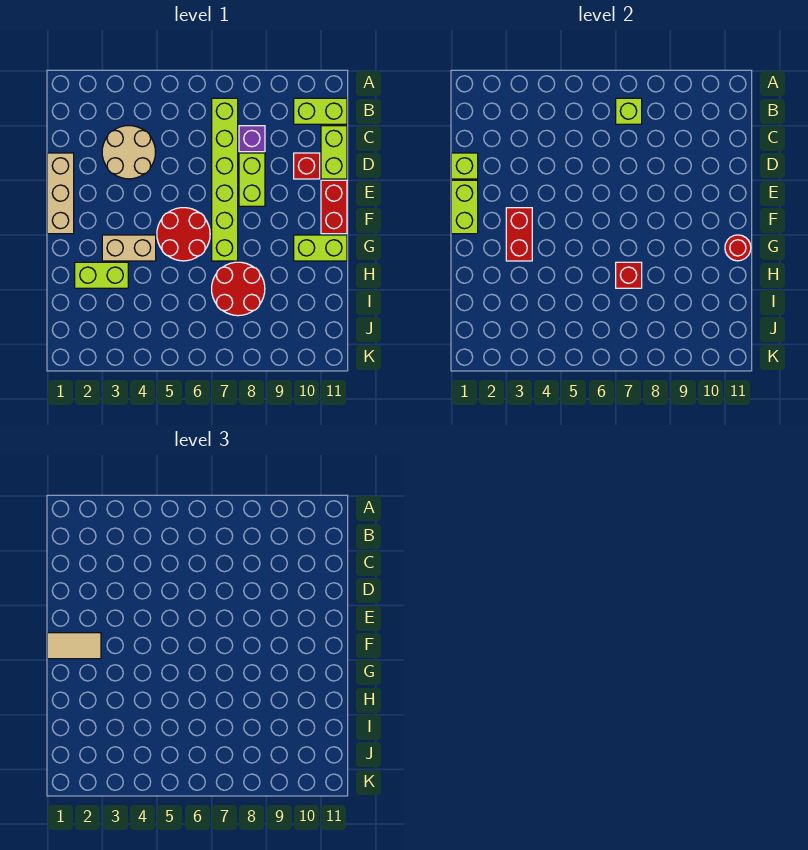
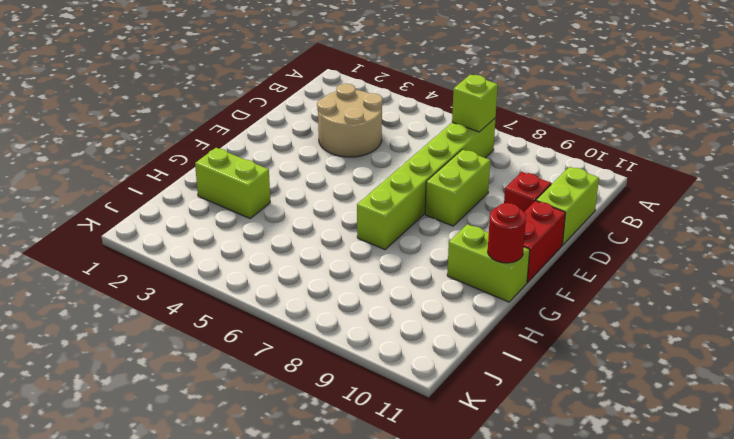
none -> lime 1x2 brick [294,98,347,124]
none -> purple 1x1 brick [239,126,265,152]
none -> tan 1x3 brick [47,153,74,234]

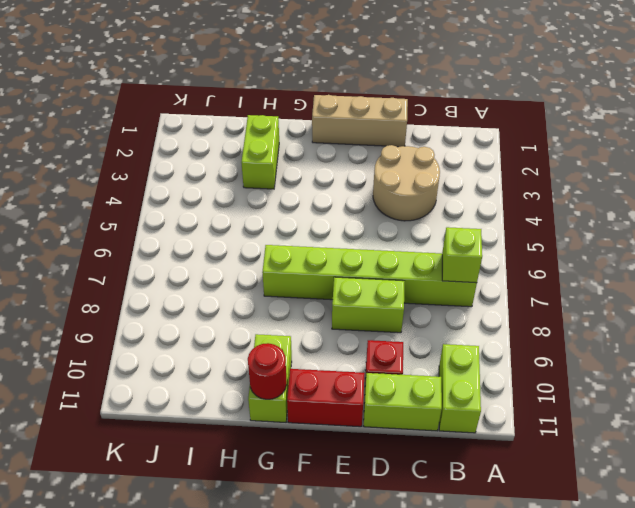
none -> purple 1x1 brick [239,126,265,152]
none -> red 2x2 round brick [157,208,210,261]
none -> tan 1x2 brick [102,235,156,261]

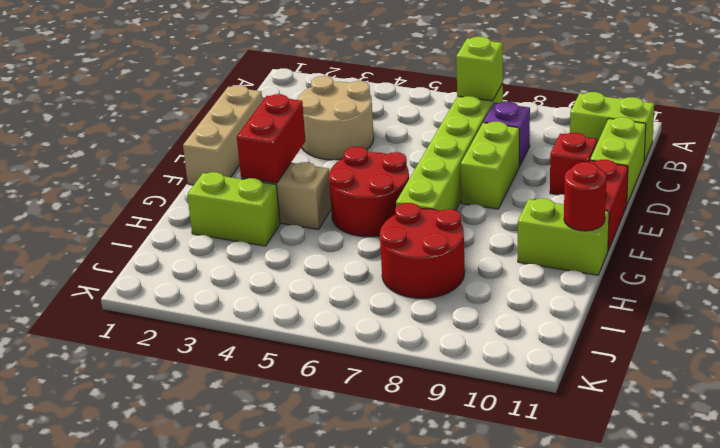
none -> lime 1x1 brick [451,153,478,179]
none -> lime 1x2 brick [451,180,478,234]
none -> red 1x1 brick [616,262,642,288]

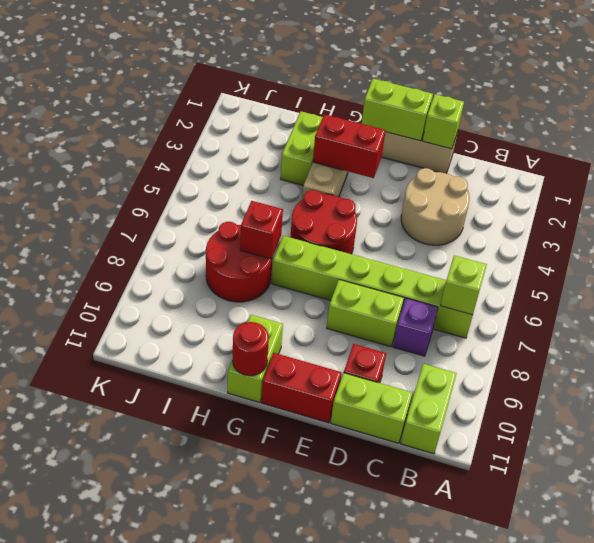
none -> tan 1x2 tile [47,633,101,659]

